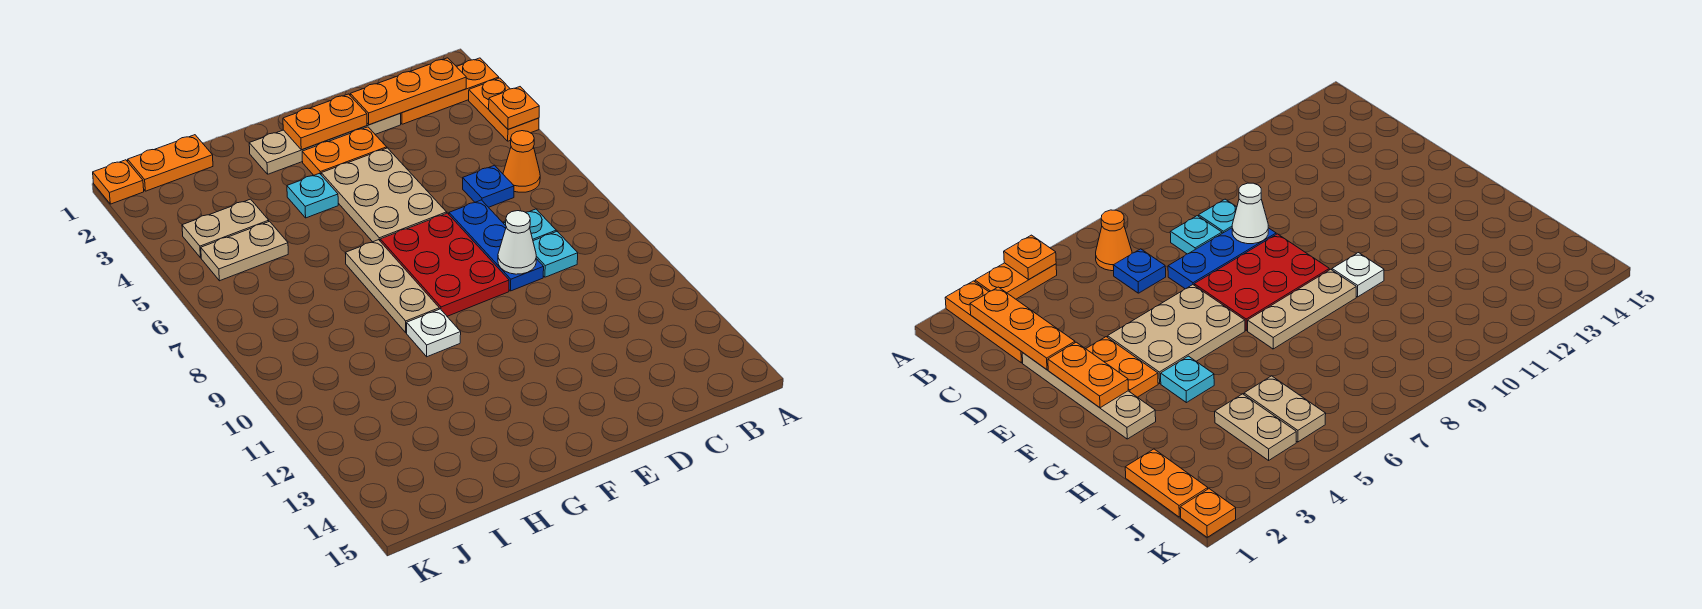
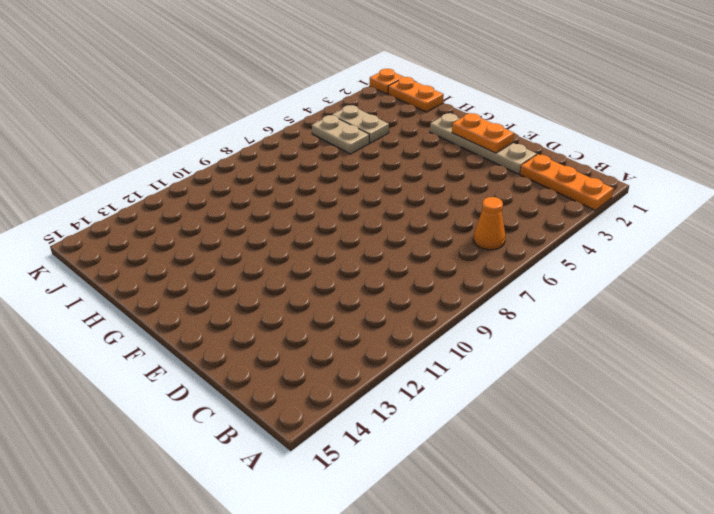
none -> orange 1x2 plate [469,78,539,141]
none -> blue 1x1 plate [463,165,514,207]
none -> cyan 1x1 plate [504,209,556,241]

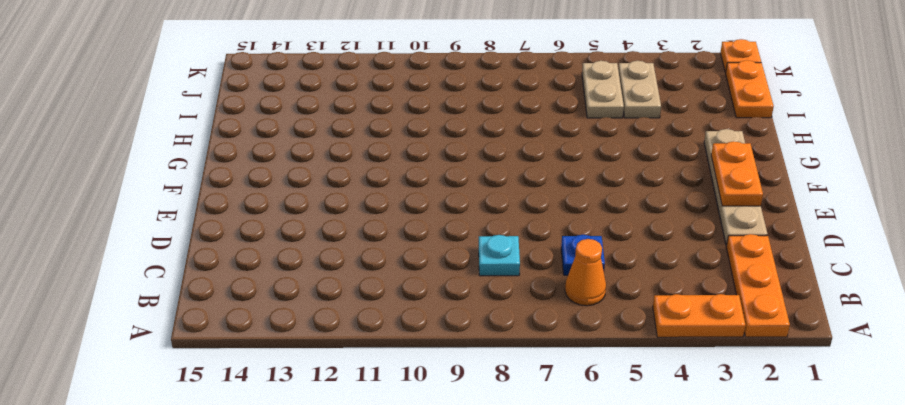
none -> cyan 1x1 plate [533,231,578,277]
none -> blue 1x3 plate [449,200,544,291]
none -> orange 1x2 plate [302,127,387,175]

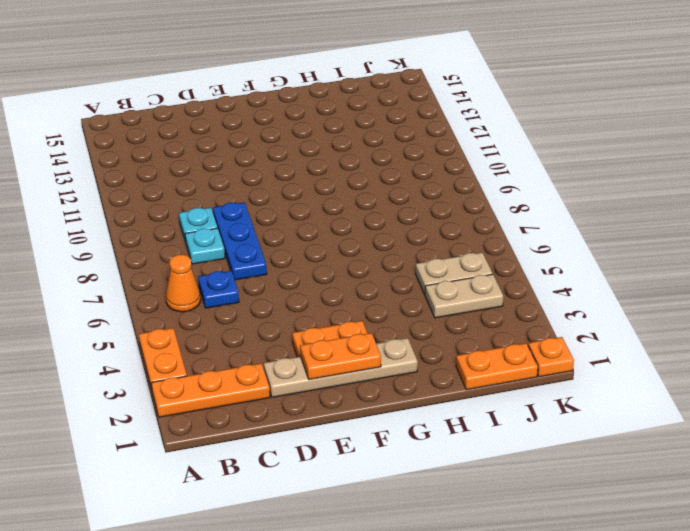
none -> tan 2x3 plate [321,148,447,242]
none -> red 2x3 plate [380,213,509,316]
none -> cyan 1x1 plate [287,174,338,218]

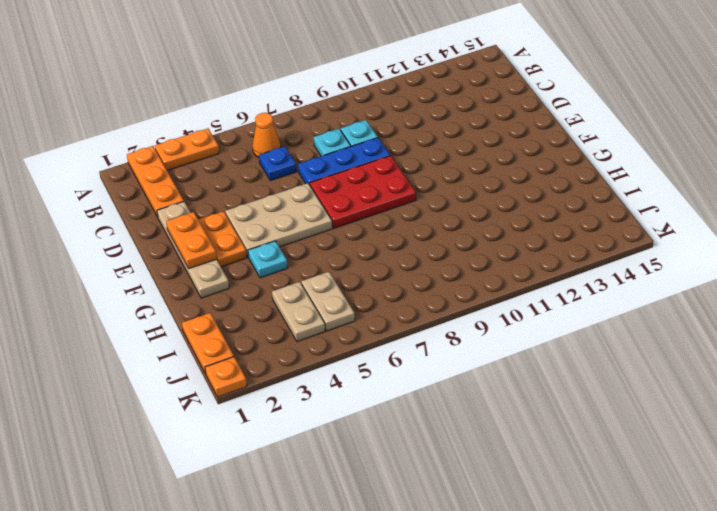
none -> tan 1x3 plate [345,240,439,333]
none -> white 1x1 plate [407,309,461,357]
none -> orange 1x1 plate [489,87,539,129]

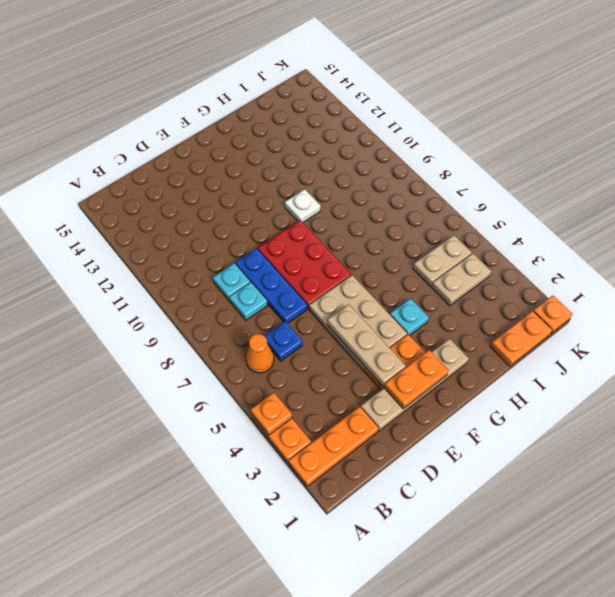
tan 1x3 plate [327,305,406,387] -> tan 1x3 plate moved to [345,240,439,333]
none -> orange 1x3 plate [350,58,466,125]
none -> white 1x1 cone [498,211,536,274]

